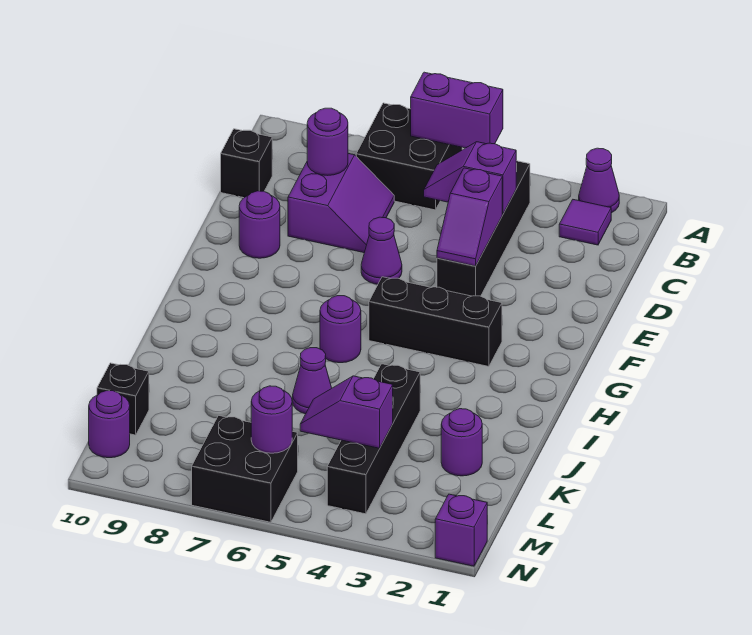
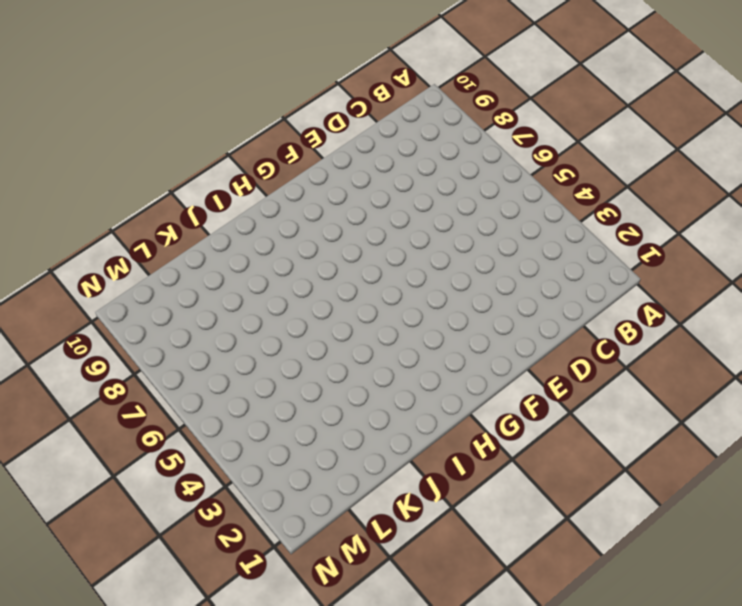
none -> purple 1x1 cone [579,148,619,213]
none -> black 2x2 brick [356,103,462,210]
none -> purple 1x1 tile [559,200,611,245]

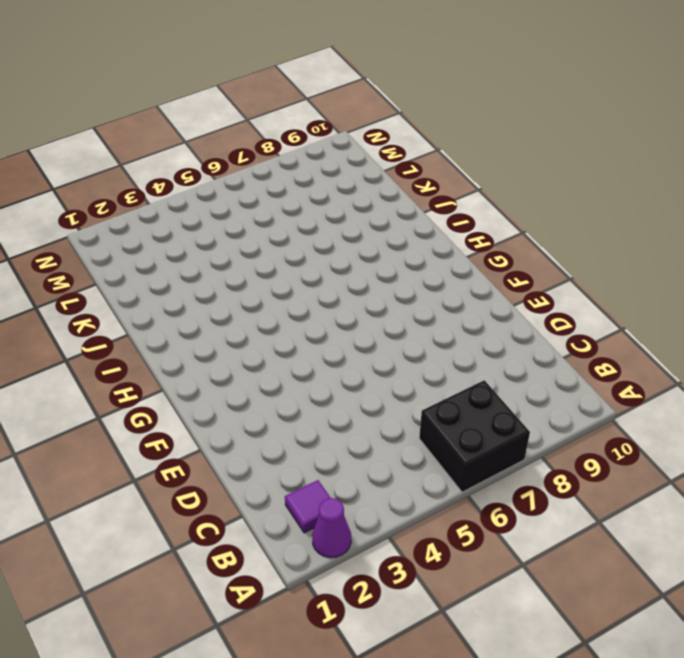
none -> black 1x4 brick [437,161,530,296]
none -> purple 2x2 slope [288,154,394,253]
none -> black 1x1 brick [221,129,272,198]

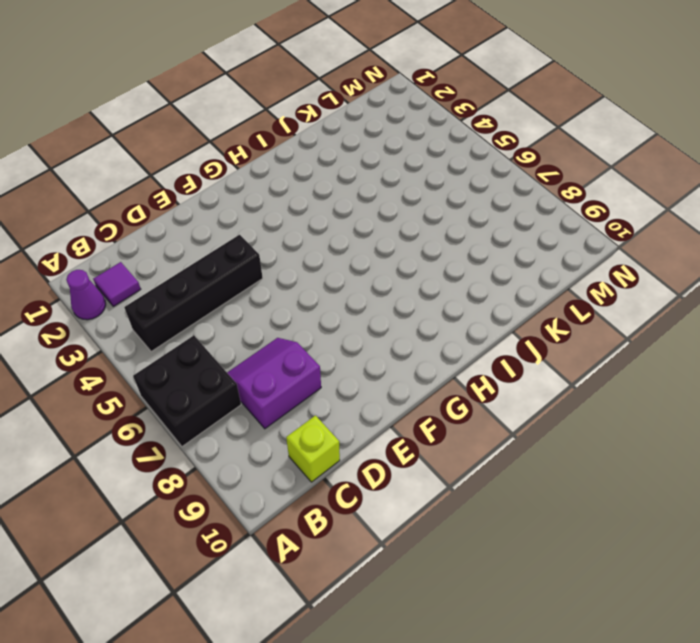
lime 1x1 brick [286,416,340,482] -> black 1x1 brick [221,129,272,198]
none -> purple 1x1 cone [361,217,402,284]
none -> purple 1x1 round brick [239,191,280,258]
none -> black 1x3 brick [369,277,502,367]

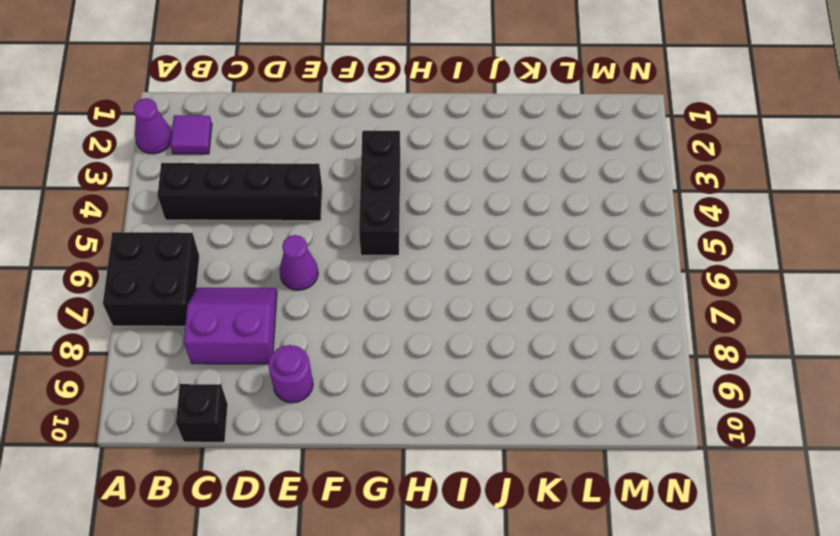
none -> purple 1x1 round brick [320,296,361,363]
none -> black 1x4 brick [327,364,420,514]
none -> purple 1x1 cone [293,348,332,414]

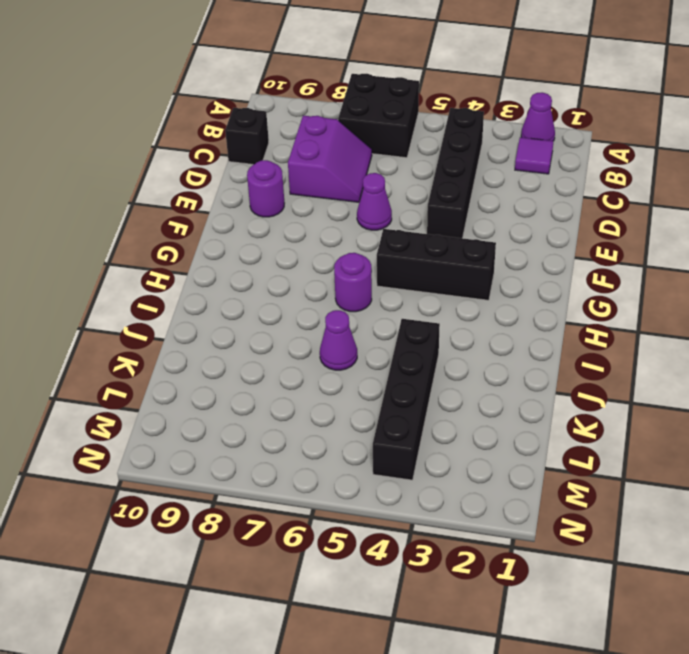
none -> purple 1x1 round brick [441,409,482,476]
none -> black 1x1 brick [97,363,149,435]
none -> black 2x2 brick [192,415,298,522]

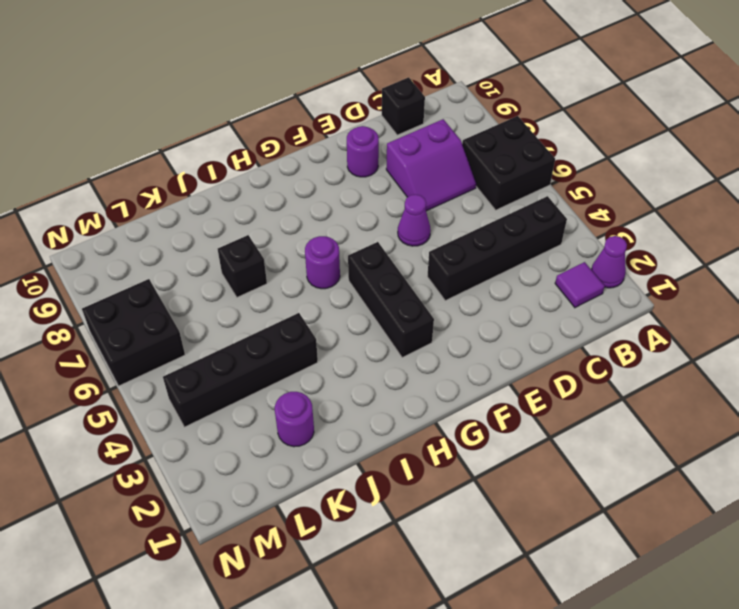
black 1x1 brick [218,235,267,297] -> black 1x1 brick moved to [97,363,149,435]
none -> purple 1x1 cone [293,348,332,414]
none -> purple 1x1 round brick [89,391,130,458]
none -> purple 1x1 brick [435,494,487,566]

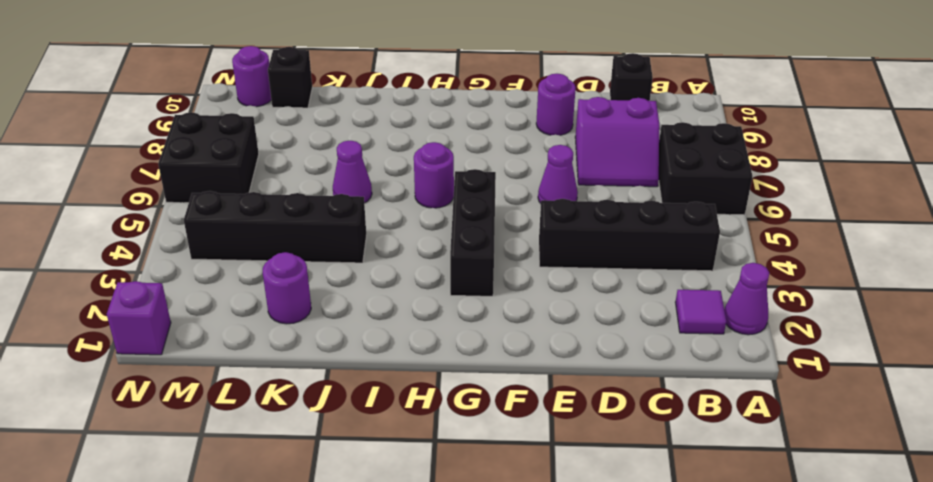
none -> purple 1x2 brick [411,72,503,148]
none -> purple 1x2 slope [424,142,516,214]
none -> purple 1x1 round brick [307,108,348,175]

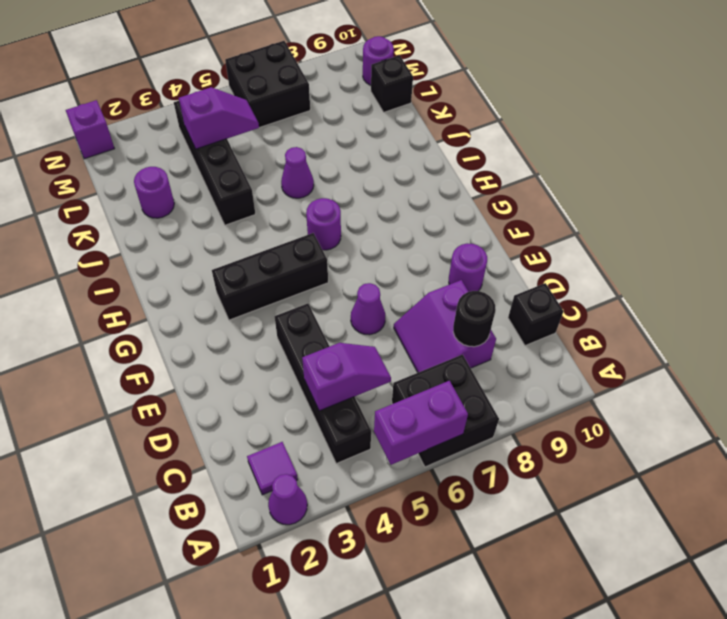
black 1x1 round brick [453,291,496,347] -> purple 1x1 round brick [307,108,348,175]
none -> purple 1x2 slope [437,168,502,266]
none -> purple 1x1 round brick [251,386,292,453]

